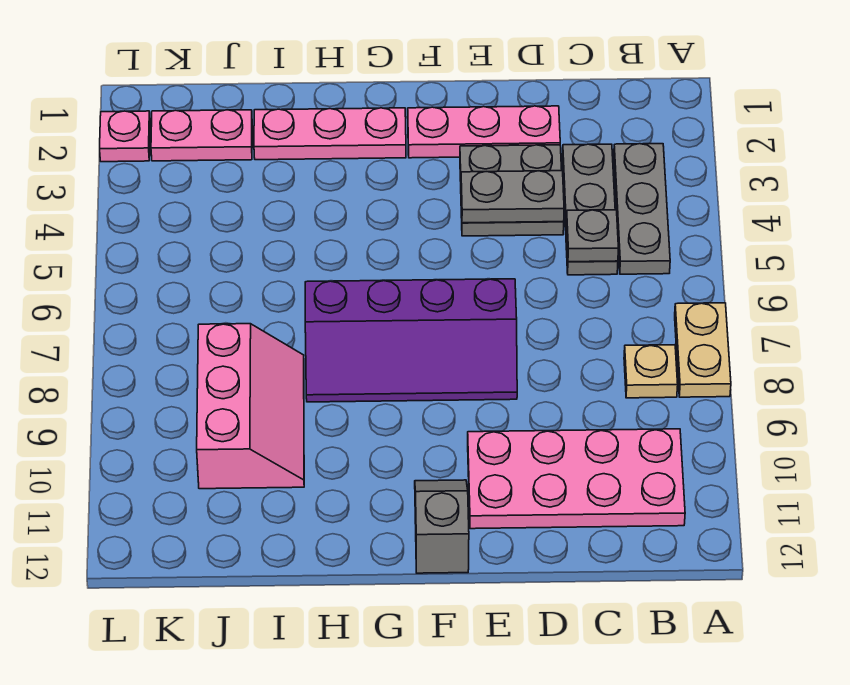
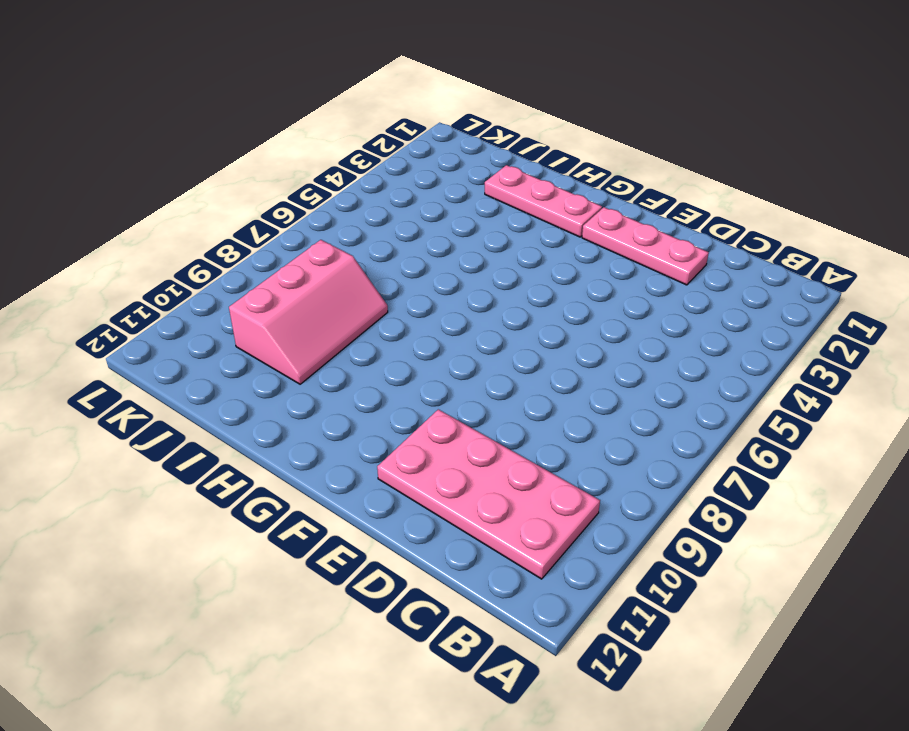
none -> tan 1x2 plate [675,303,731,397]
none -> grey 1x3 plate [614,144,670,274]
none -> tan 1x1 plate [624,345,678,398]

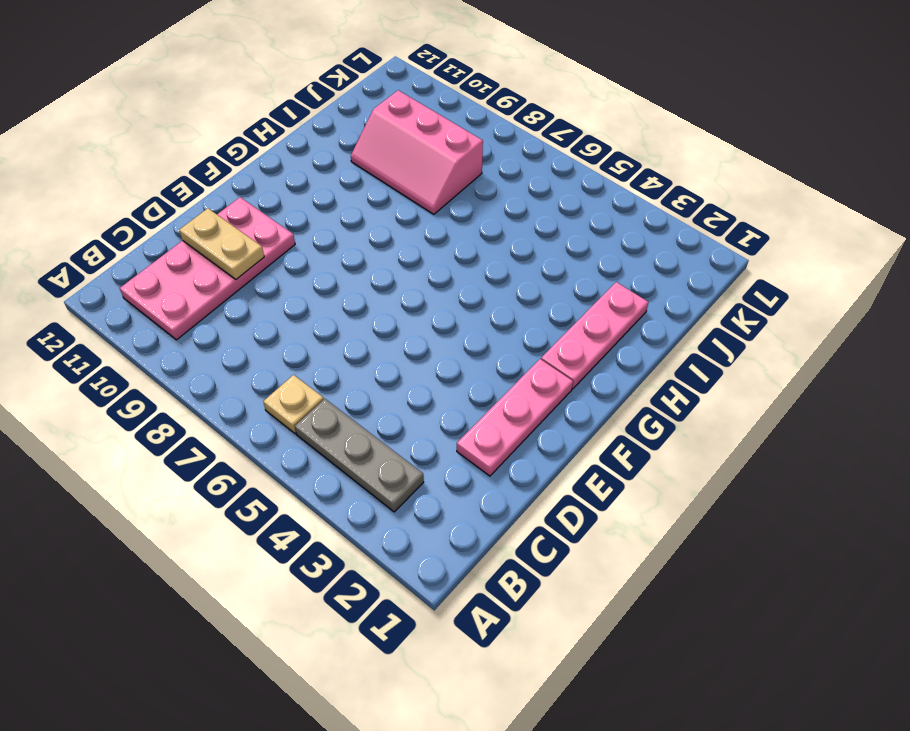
tan 1x1 plate [263,375,324,434] -> tan 1x1 plate moved to [624,345,678,398]
tan 1x2 plate [179,208,264,279] -> tan 1x2 plate moved to [675,303,731,397]
none -> grey 1x3 plate [563,144,618,275]
none -> grey 2x2 plate [460,145,564,236]
none -> purple 2x4 slope [305,279,517,402]

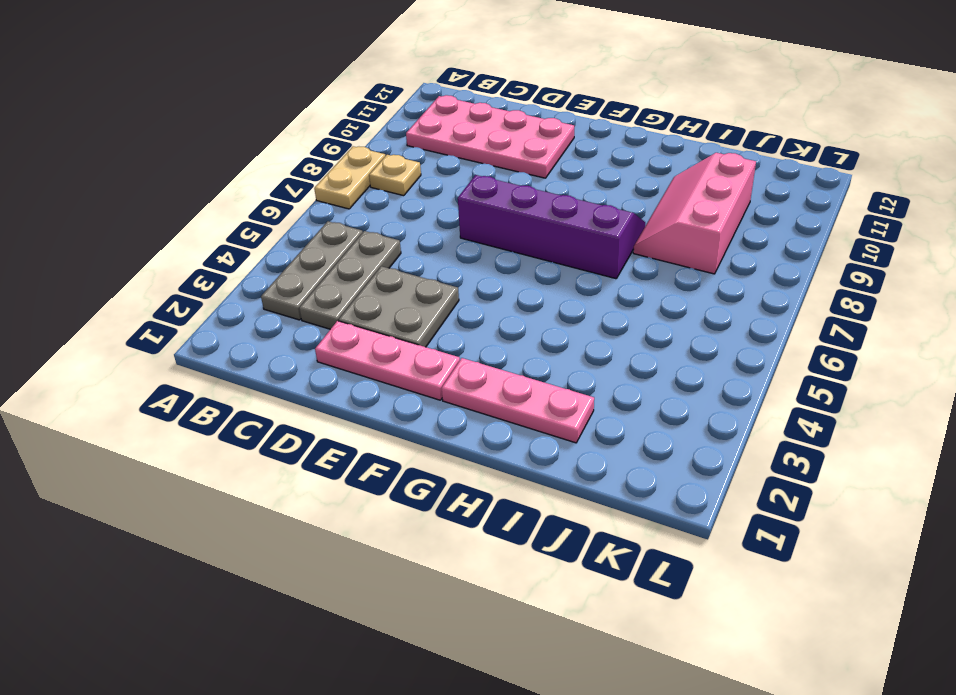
none -> grey 1x2 slope [415,480,469,573]
none -> pink 1x2 plate [151,110,252,161]
none -> pink 1x1 plate [100,111,150,162]

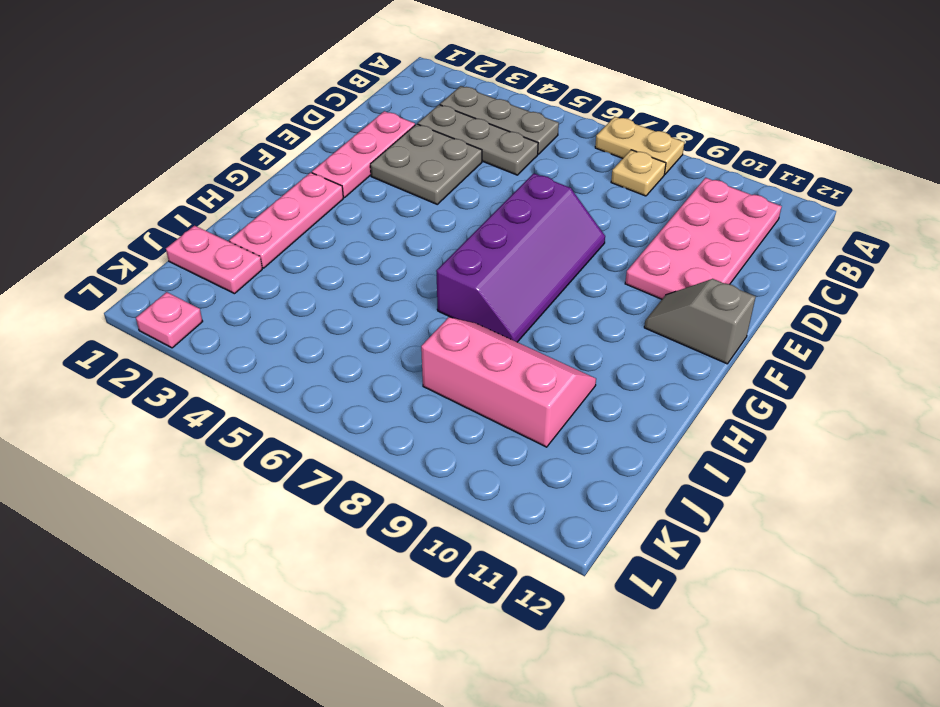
pink 1x2 plate [166,226,262,294] -> pink 1x2 plate turned to [151,110,252,161]
none -> grey 1x1 plate [566,210,618,262]
none -> grey 1x2 plate [461,171,564,223]

